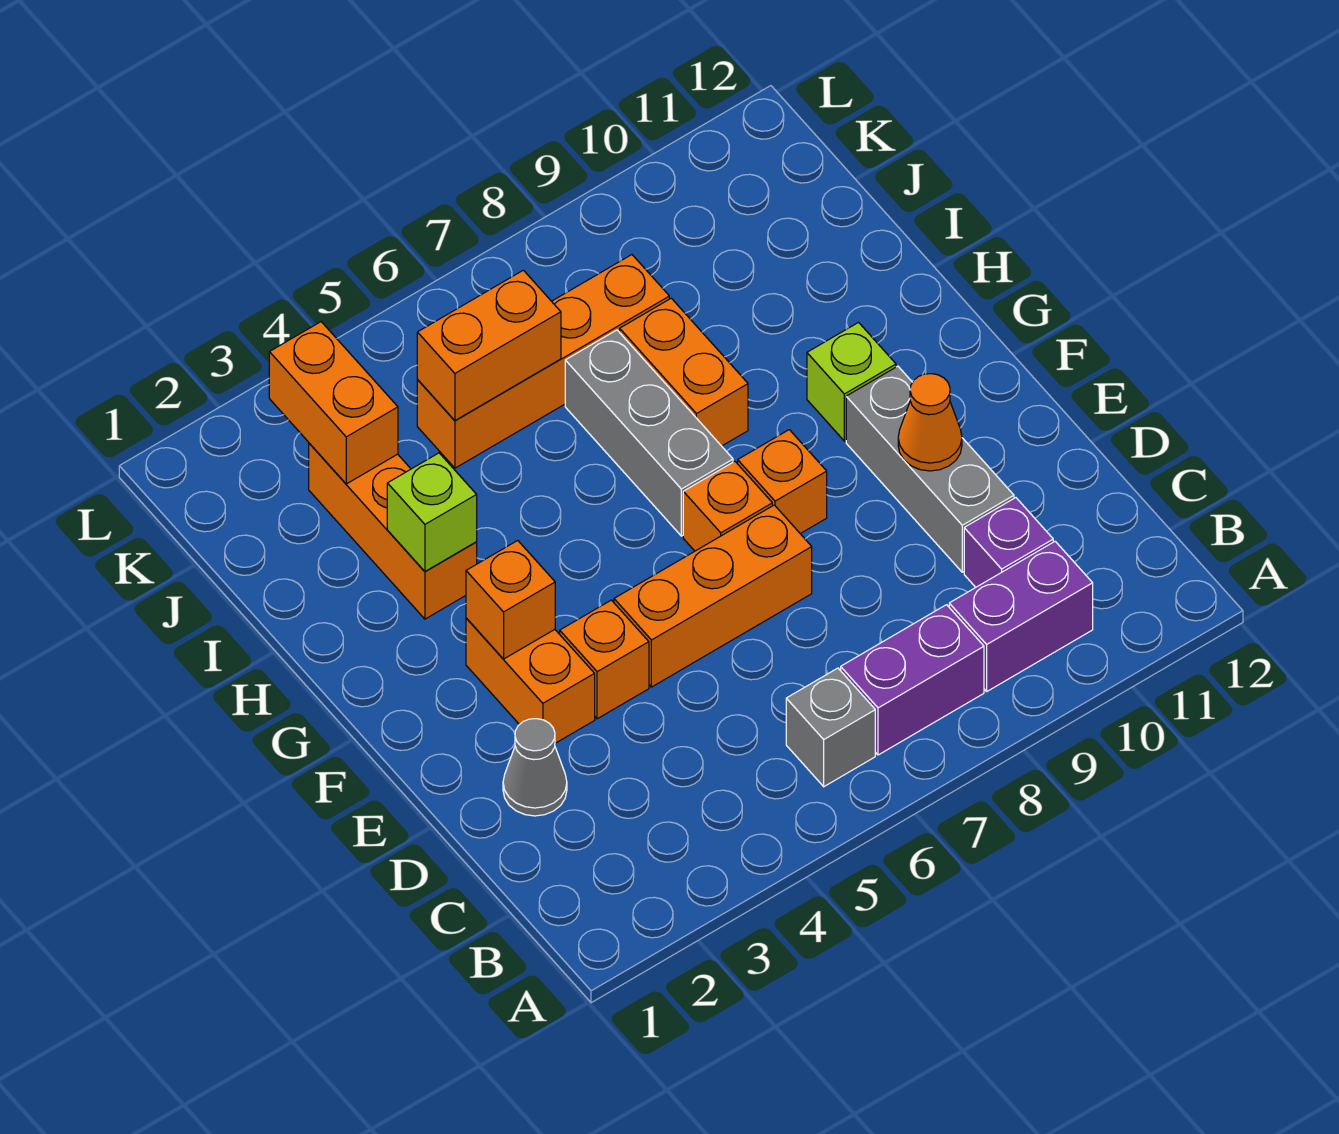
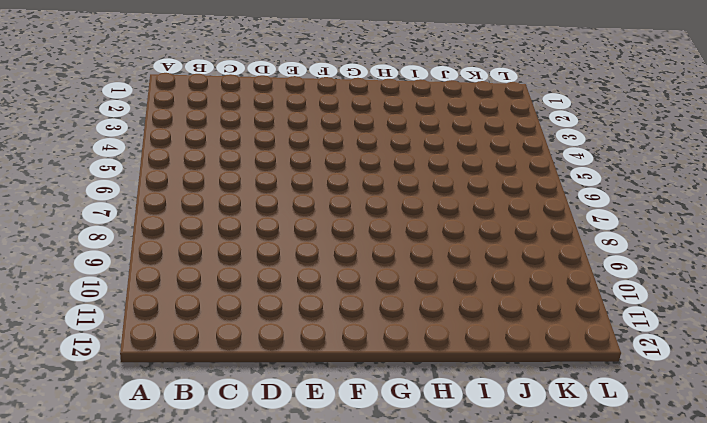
none -> grey 1x1 brick [786,668,875,787]
none -> purple 1x2 brick [841,605,984,755]
none -> purple 1x2 brick [949,541,1093,691]

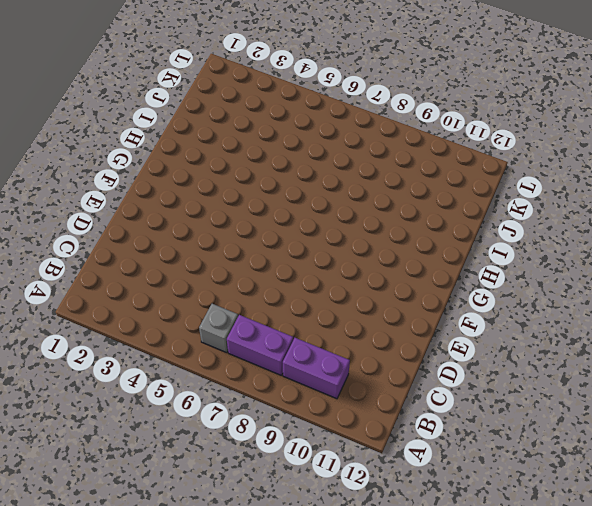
none -> purple 1x1 brick [964,498,1053,587]
none -> grey 1x1 cone [503,719,567,816]
none -> grey 1x3 brick [846,366,1014,572]

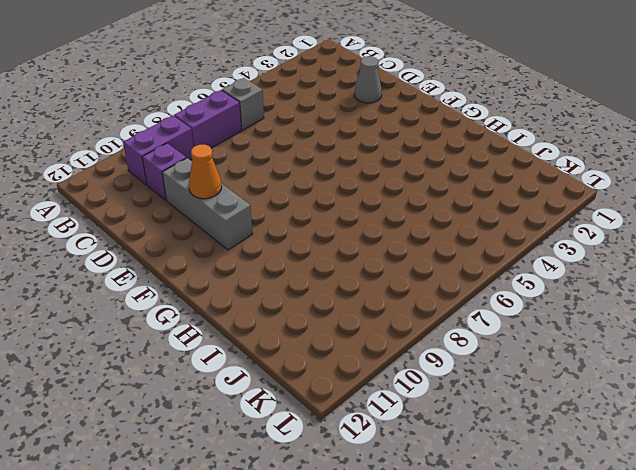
none -> orange 1x2 brick [466,618,595,743]
none -> orange 1x1 brick [560,600,649,719]
none -> orange 1x3 brick [614,505,812,687]

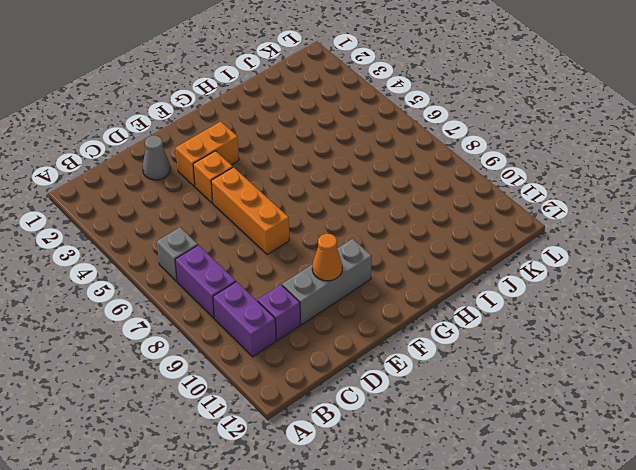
none -> orange 1x1 brick [683,461,772,551]
none -> orange 1x1 brick [738,430,827,534]
none -> grey 1x3 brick [565,330,733,536]

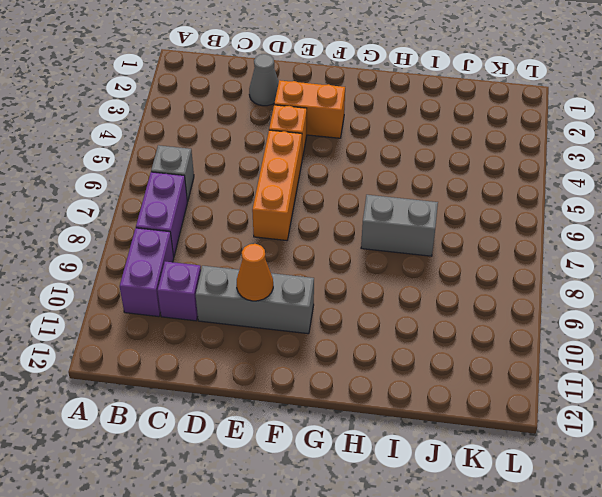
grey 1x2 brick [361,195,438,256] -> grey 1x3 brick [565,330,733,536]
none -> orange 1x1 brick [683,461,772,551]
none -> orange 1x1 brick [738,430,827,534]
none -> lime 1x1 brick [807,323,896,441]

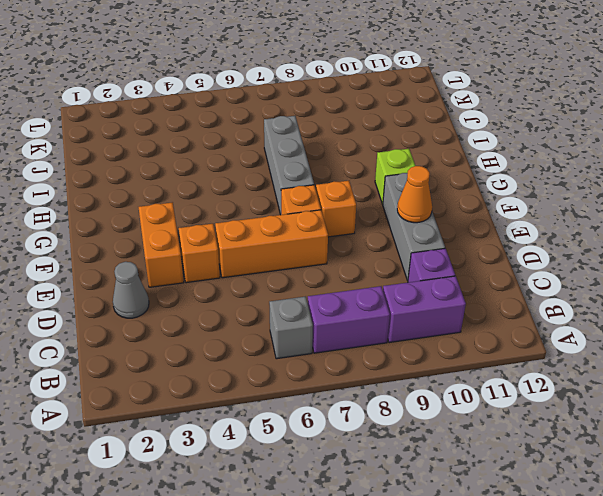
none -> orange 1x3 brick [309,443,477,619]
none -> orange 1x2 brick [620,298,748,446]
none -> orange 1x4 brick [417,255,669,468]

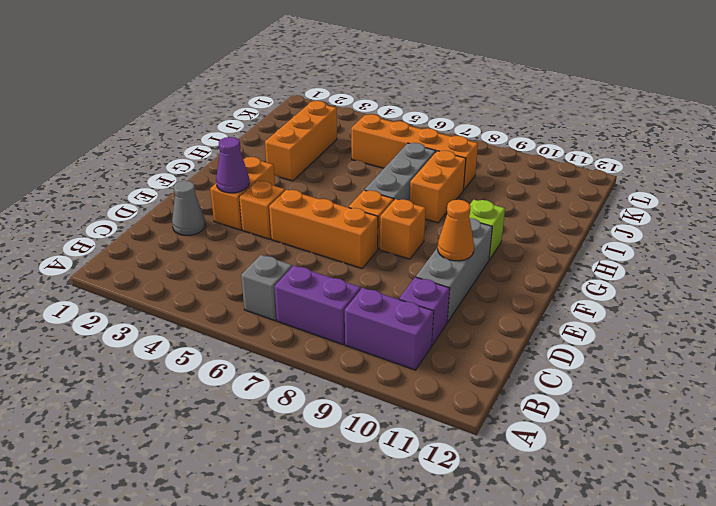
purple 1x1 cone [216,137,249,193] -> none
none -> orange 1x1 brick [466,540,555,659]
none -> lime 1x1 brick [387,453,477,571]
none -> orange 1x2 brick [269,322,398,484]

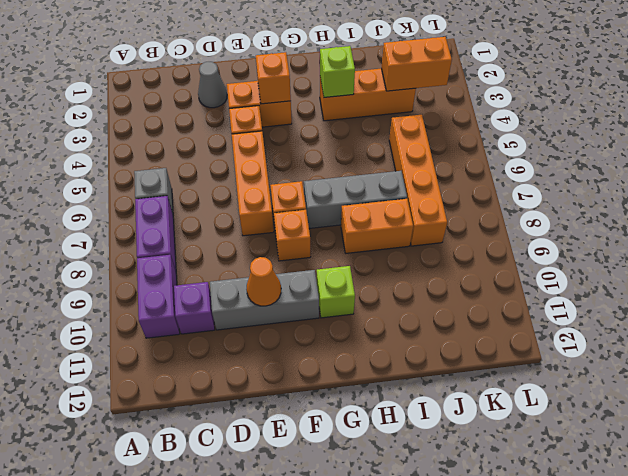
none -> orange 1x2 brick [417,270,561,420]

